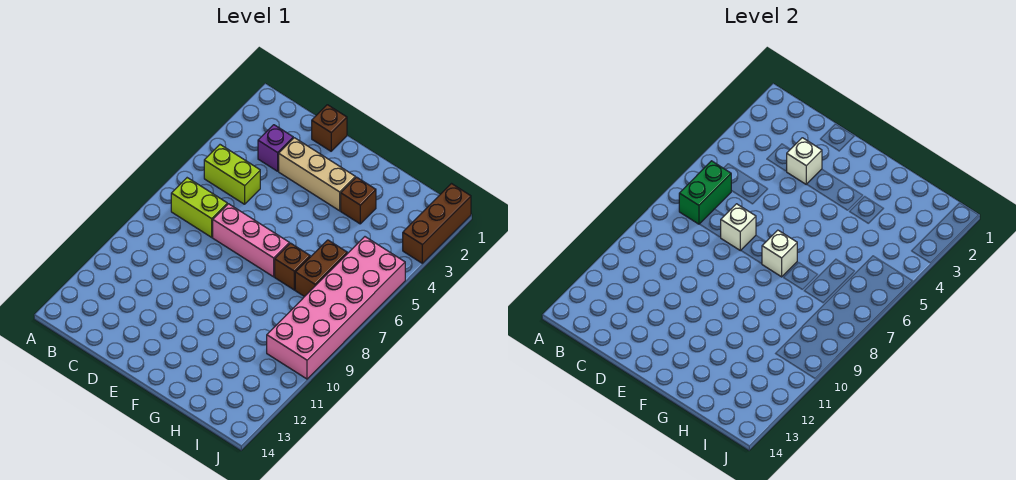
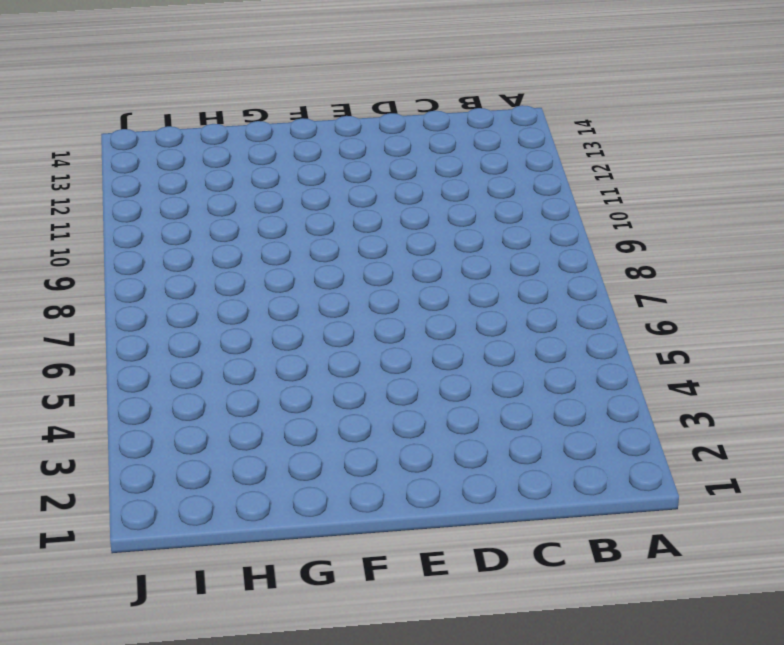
none -> lime 1x2 brick [204,145,260,204]
none -> lime 1x2 brick [171,178,227,237]
none -> purple 1x1 brick [258,125,293,171]

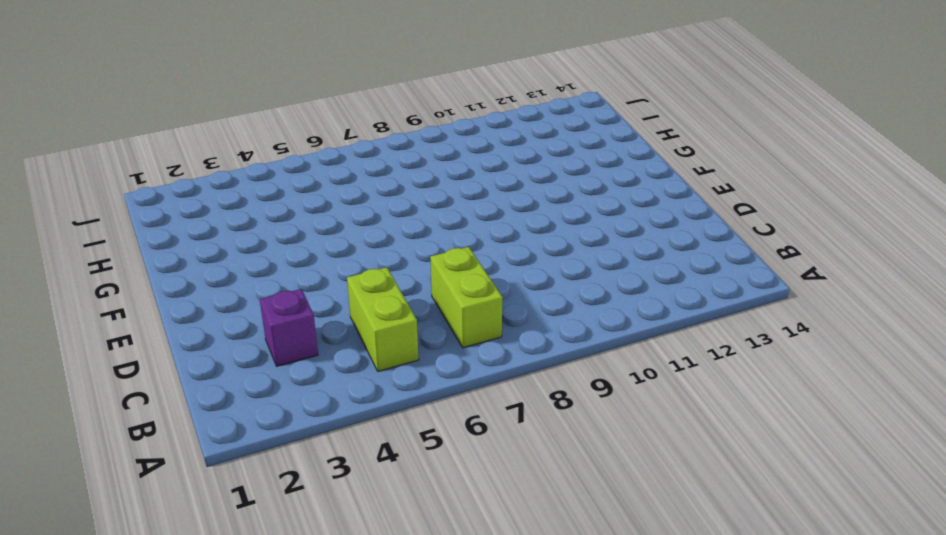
none -> brown 1x1 brick [312,105,347,151]
none -> tan 1x3 brick [279,138,355,211]
none -> pink 1x3 brick [213,204,289,277]

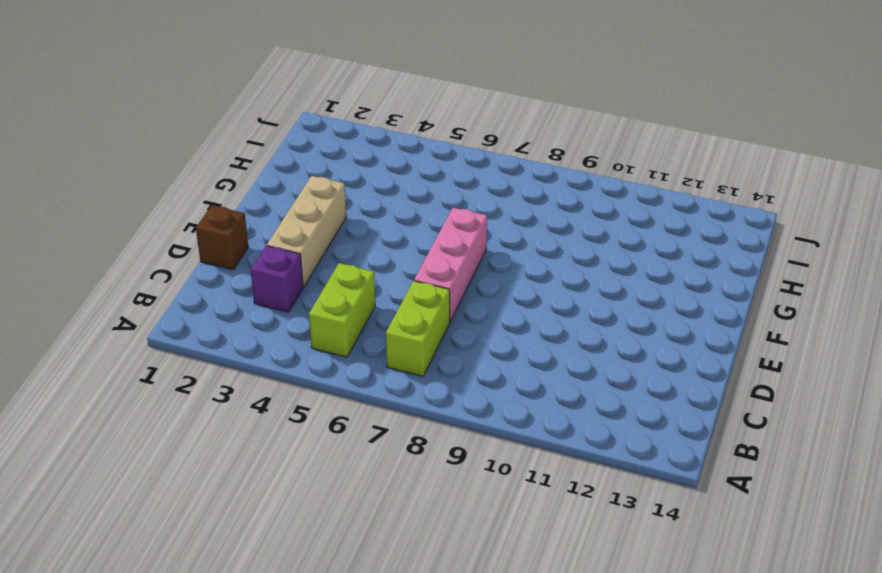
none -> brown 1x1 brick [341,177,376,224]
none -> brown 1x1 brick [275,243,310,290]
none -> brown 1x2 brick [295,240,347,297]

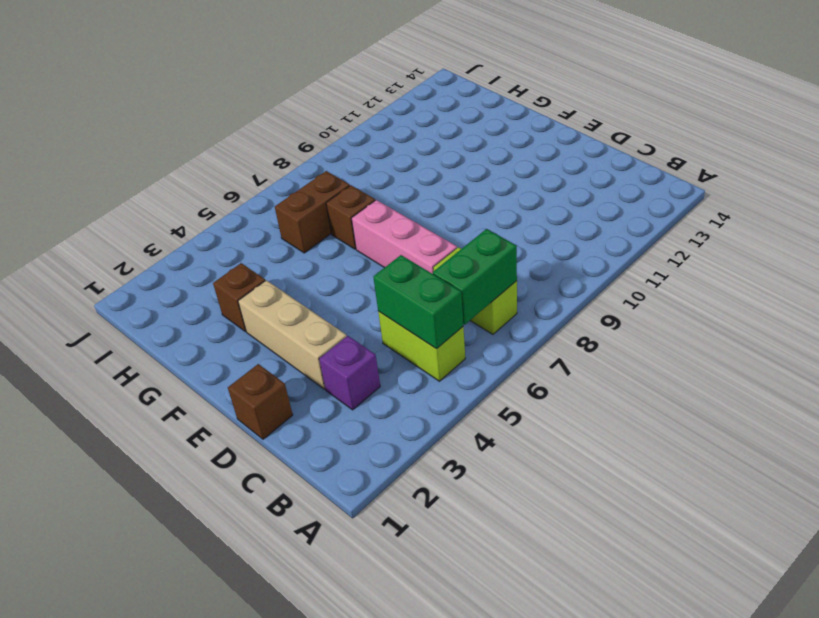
green 1x2 brick [373,255,463,349] -> none
none -> pink 2x6 brick [267,237,405,379]
none -> brown 1x3 brick [403,184,471,263]
none -> white 1x1 brick [787,138,822,184]

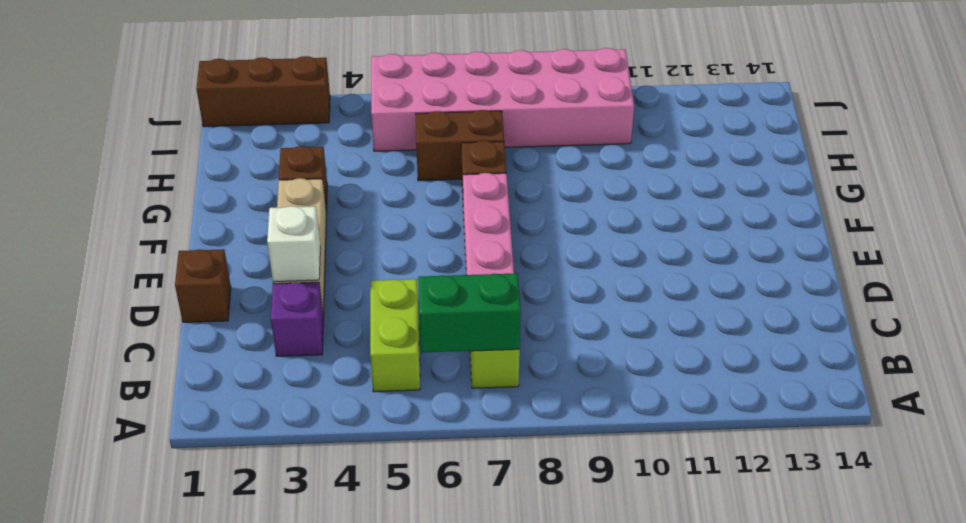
none -> white 1x1 brick [721,204,756,251]
none -> white 1x1 brick [762,230,797,277]

